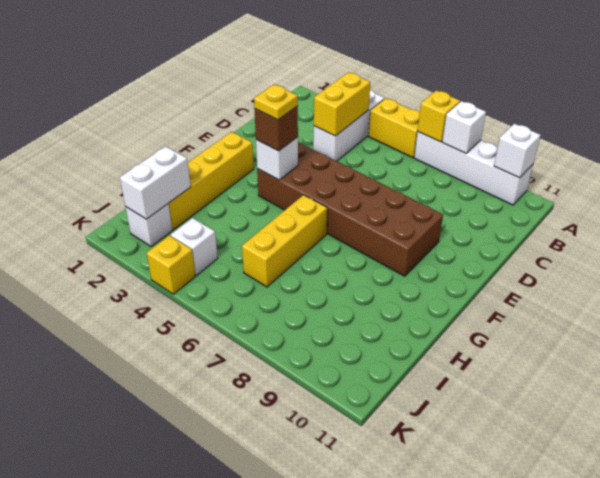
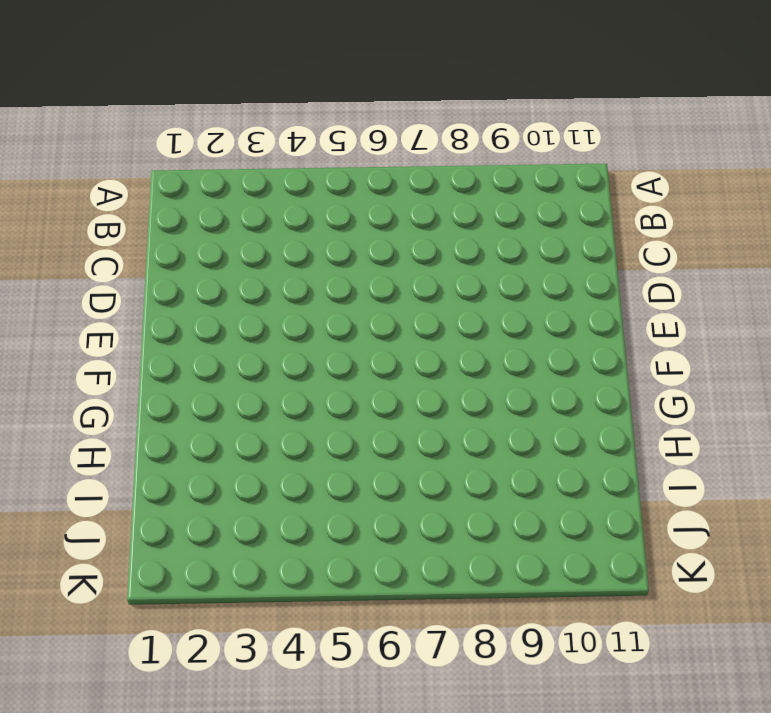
none -> white 1x3 brick [313,90,385,161]
none -> yellow 1x2 brick [369,98,420,158]
none -> white 1x4 brick [414,132,533,205]

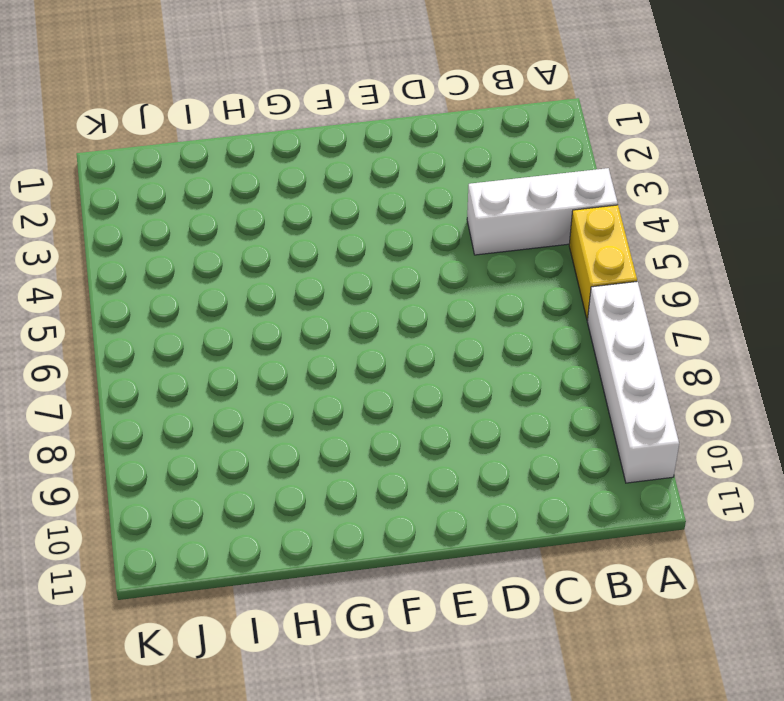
none -> brown 2x6 brick [257,142,443,276]
none -> yellow 1x4 brick [168,132,254,230]
none -> yellow 1x3 brick [242,195,327,287]

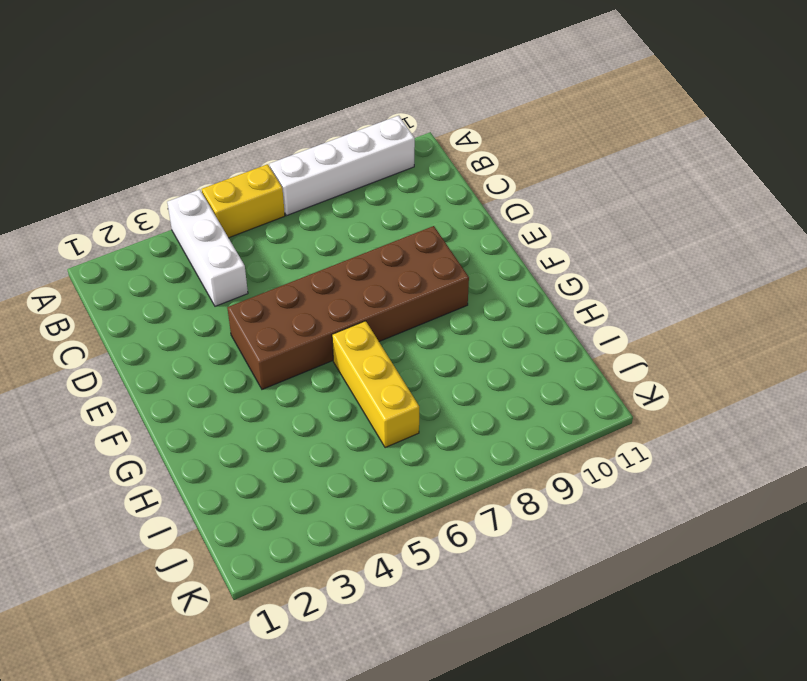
none -> yellow 1x4 brick [168,132,254,230]
none -> white 1x1 brick [126,204,172,247]
none -> white 1x1 brick [171,218,218,275]

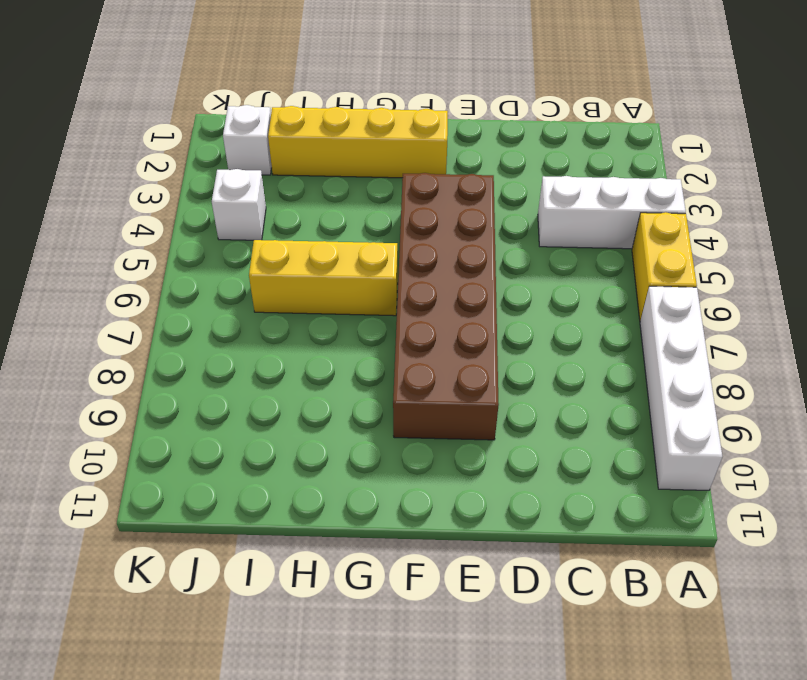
none -> yellow 1x1 brick [147,235,195,294]
none -> yellow 1x1 brick [418,90,460,142]
none -> white 1x1 brick [442,101,486,153]

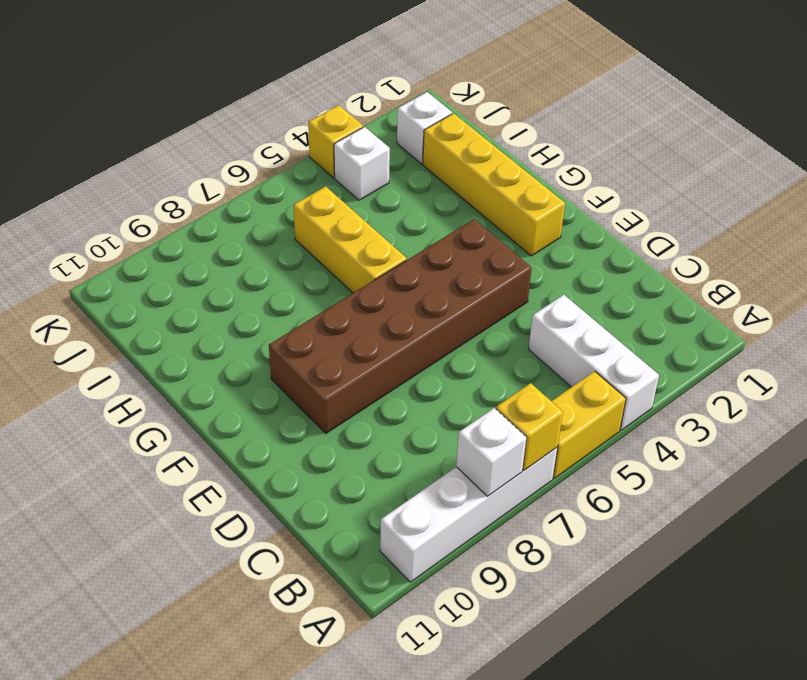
none -> white 1x1 brick [494,124,541,178]
none -> yellow 1x2 brick [314,72,370,136]
none -> white 1x1 brick [256,137,298,180]

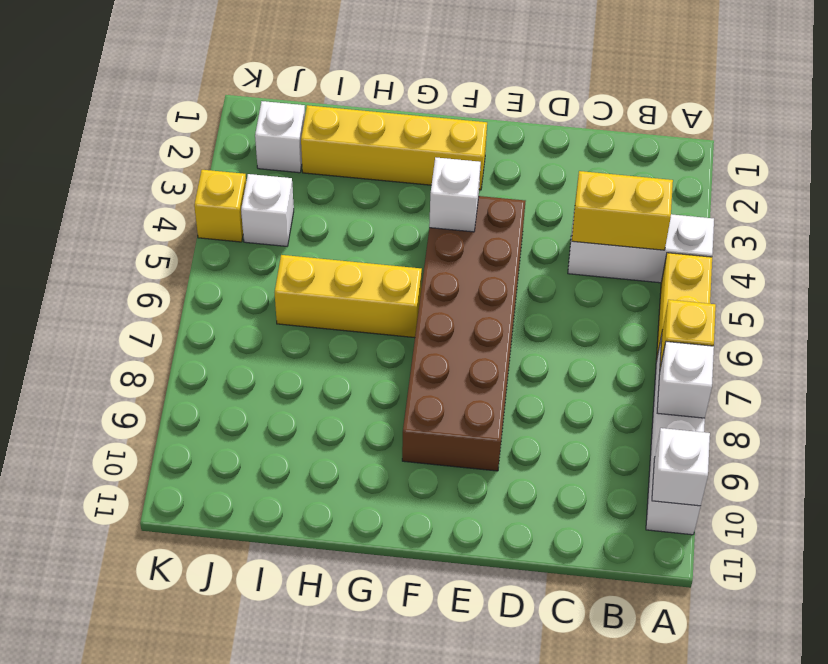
none -> white 1x2 brick [120,146,191,219]
none -> brown 1x1 brick [255,106,298,151]
none -> yellow 1x1 plate [254,84,298,120]

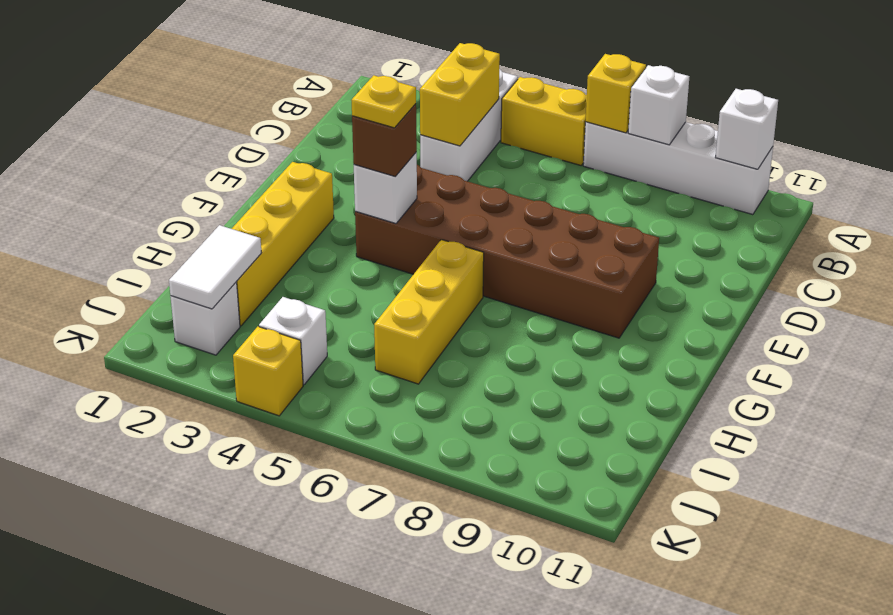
white 1x2 tile [169,225,261,309] -> white 1x2 brick [120,146,191,219]

